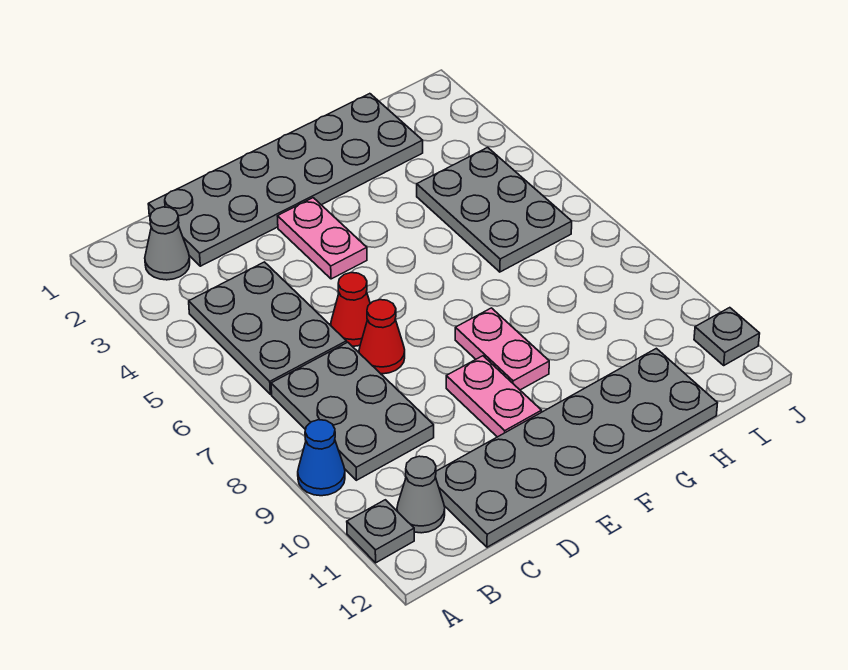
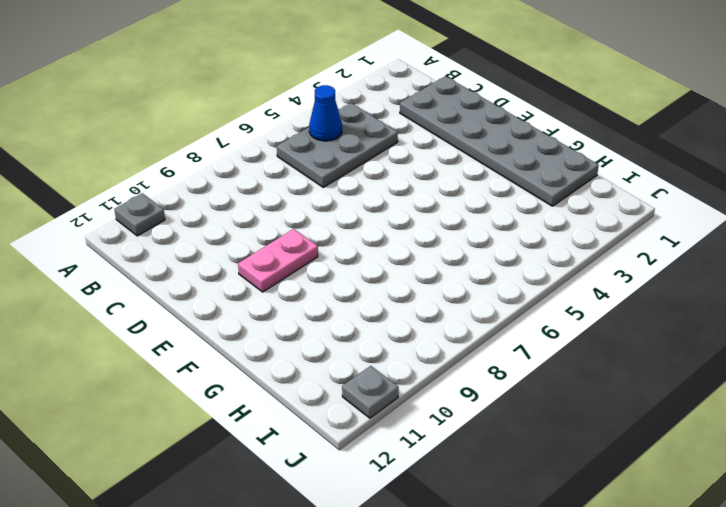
blue 1x1 cone [309,85,342,141] -> blue 1x1 cone moved to [298,420,345,496]
none -> grey 1x1 cone [145,207,190,280]
none -> grey 2x3 plate [271,342,434,480]
none -> grey 1x1 cone [397,456,445,533]

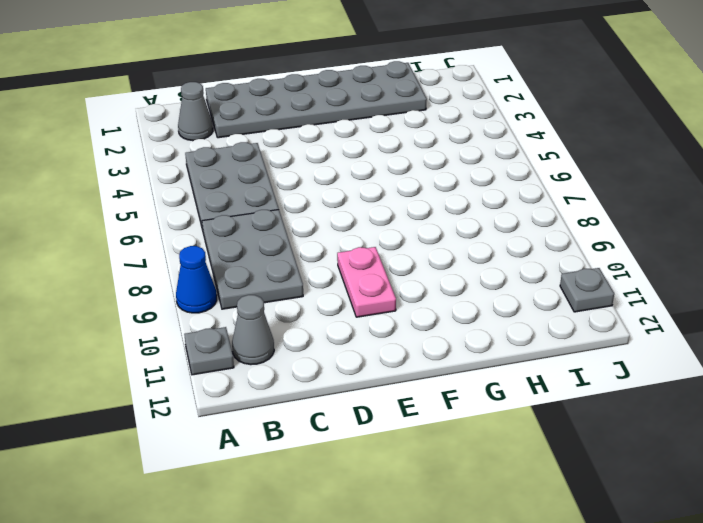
none -> grey 2x6 plate [435,348,717,547]
none -> red 1x1 cone [331,273,370,346]
none -> red 1x1 cone [359,300,405,374]

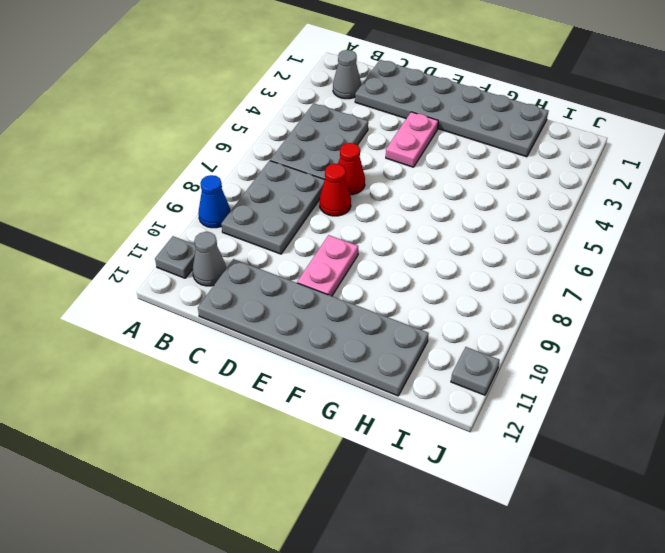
none -> pink 1x2 plate [455,308,549,390]
none -> grey 2x3 plate [417,147,572,272]

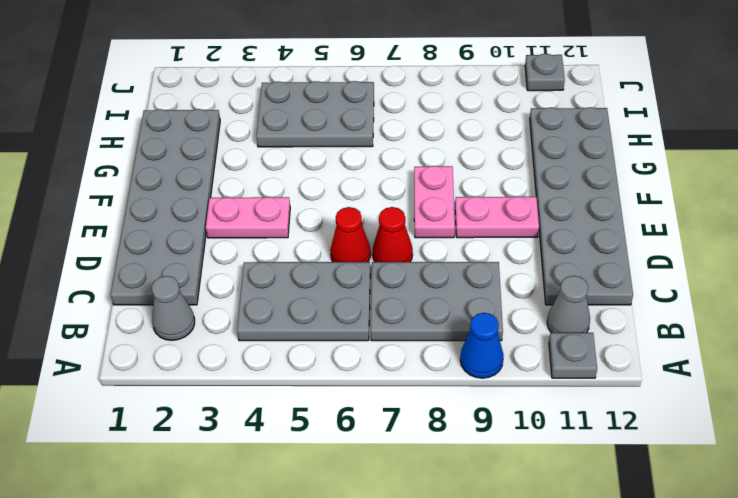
pink 1x2 plate [414,166,455,238] -> pink 1x2 plate turned to [455,308,549,390]

